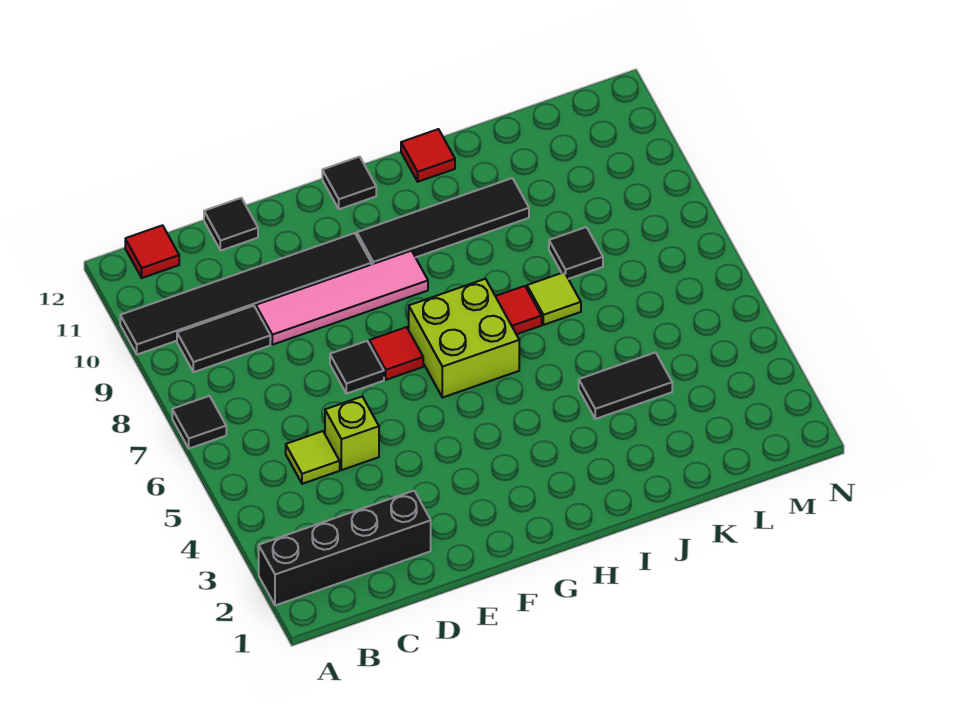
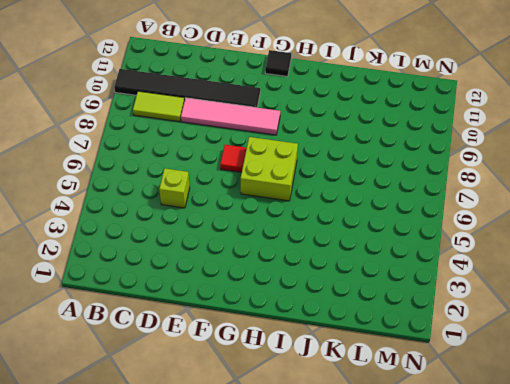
lime 1x2 tile [133,91,184,122] -> black 1x2 tile [177,306,270,372]
none -> black 1x4 brick [259,491,431,605]
none -> black 1x1 tile [172,396,226,449]
none -> red 1x1 tile [125,225,179,278]

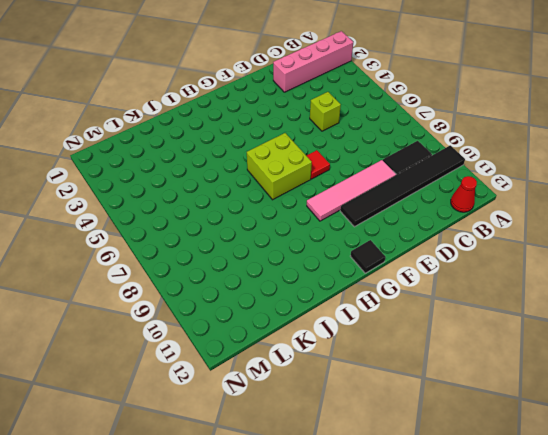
pink 1x4 brick [273,31,353,92] -> black 1x4 brick [259,491,431,605]
red 1x1 cone [451,176,477,212] -> red 1x1 tile [125,225,179,278]
none -> black 1x1 tile [172,396,226,449]
none -> lime 1x1 tile [286,431,340,484]
none -> black 1x1 tile [204,198,258,251]

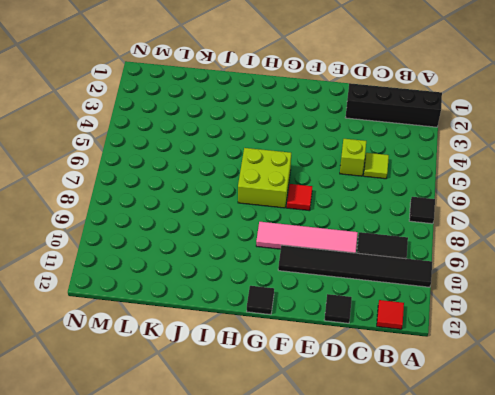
none -> black 1x1 tile [330,341,384,394]
none -> black 1x4 tile [357,178,529,264]
none -> red 1x1 tile [495,286,542,334]

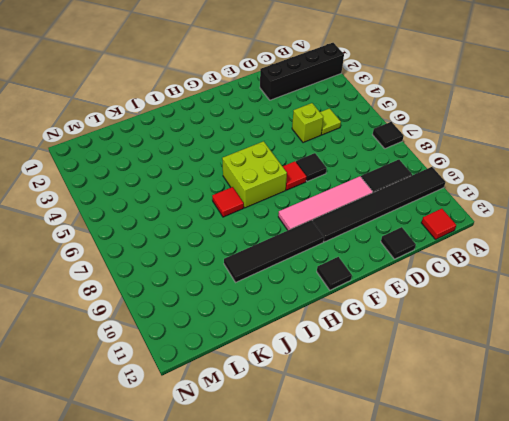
none -> red 1x1 tile [401,129,455,182]
none -> black 1x2 tile [579,353,672,419]
none -> lime 1x1 tile [527,272,581,325]

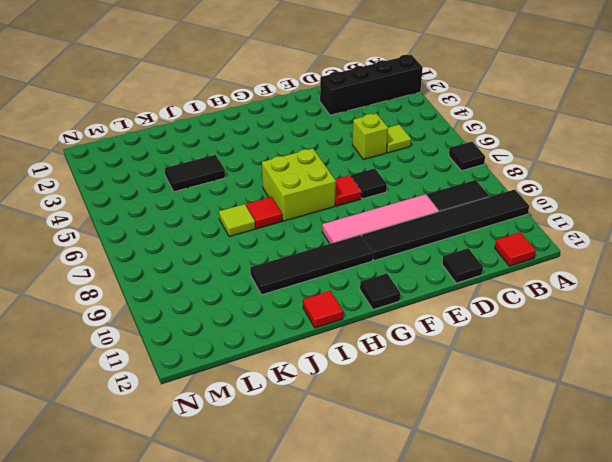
none -> black 1x1 tile [549,227,603,279]

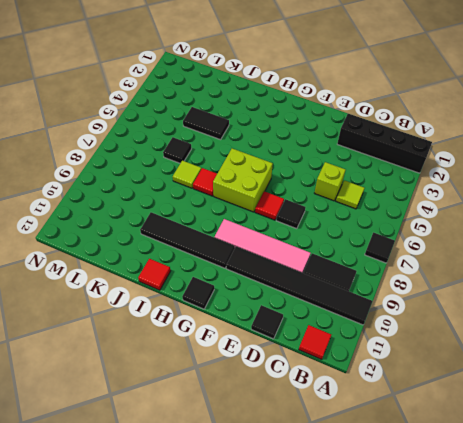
black 1x1 tile [163,137,192,163] -> black 1x1 tile moved to [549,227,603,279]

